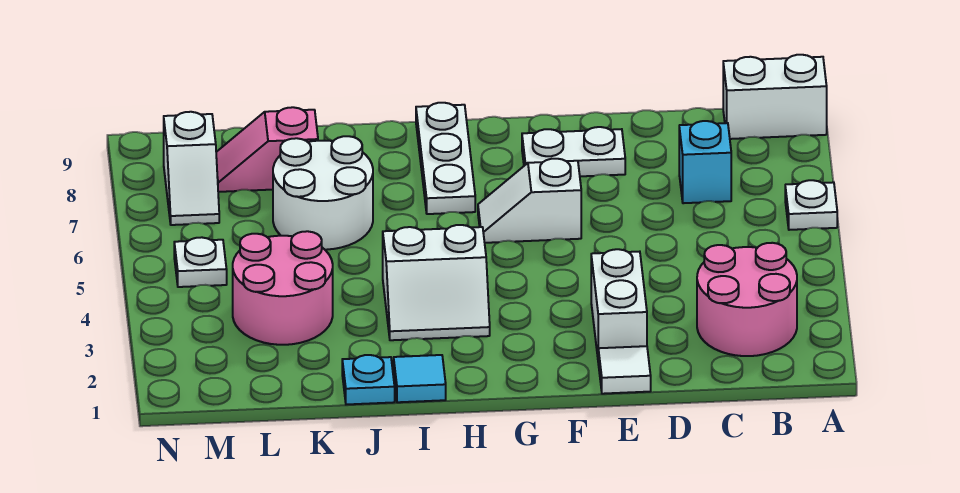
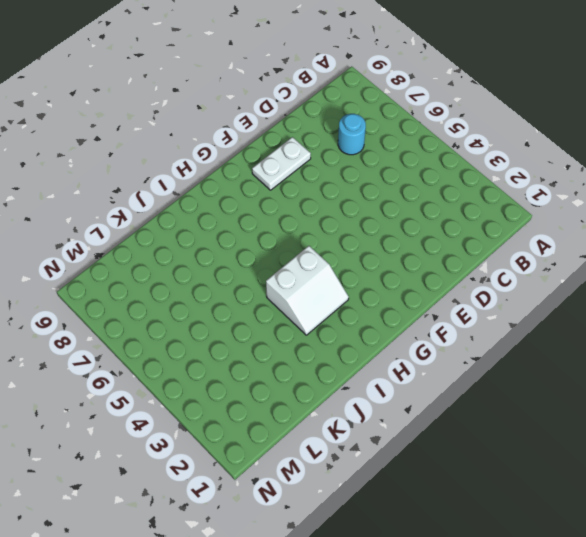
cyan 1x1 round brick [338,114,366,155] -> cyan 1x1 brick [679,121,731,203]
none -> white 1x1 plate [785,180,837,230]
none -> white 1x2 brick [723,55,827,139]
none -> pink 2x2 round brick [697,243,797,356]

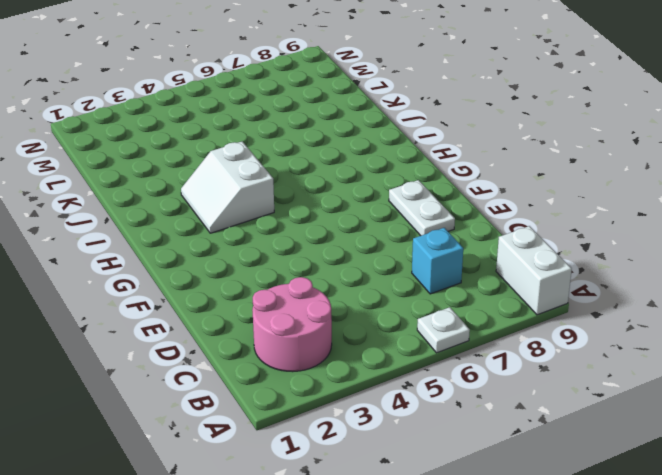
none -> white 1x1 tile [598,346,651,394]
none -> white 1x2 brick [591,249,647,356]
none -> white 1x2 slope [478,159,581,243]

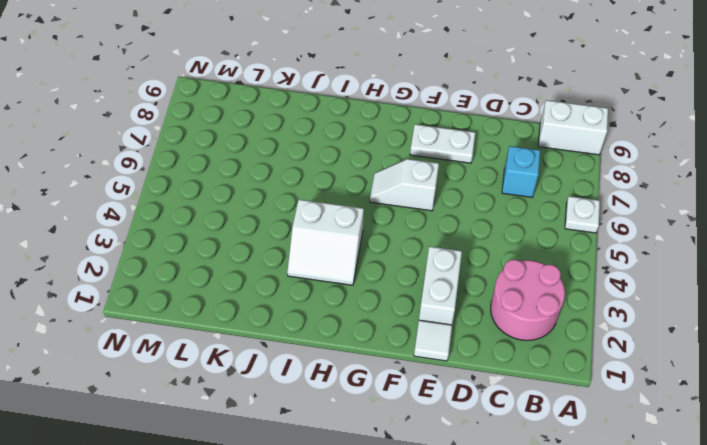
none -> white 1x3 plate [416,103,475,214]
none -> cyan 1x1 tile [394,355,446,402]
none -> cyan 1x1 plate [342,355,395,404]

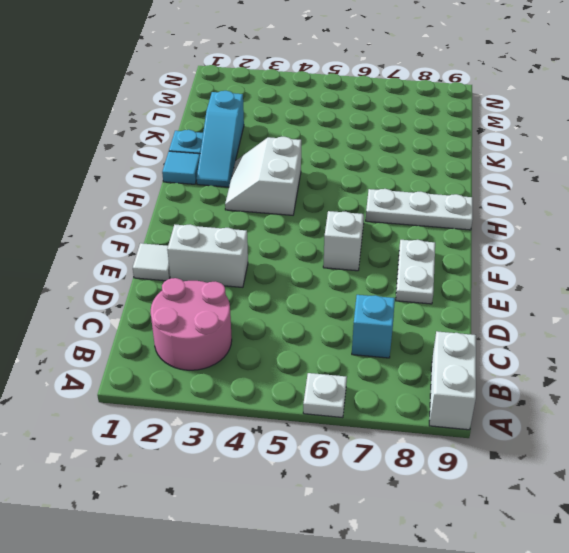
cyan 1x3 slope [197,91,244,187] -> none
none -> white 2x2 round brick [273,136,373,250]
none -> pink 2x2 round brick [233,231,333,345]
none -> pink 1x2 slope [216,107,318,192]

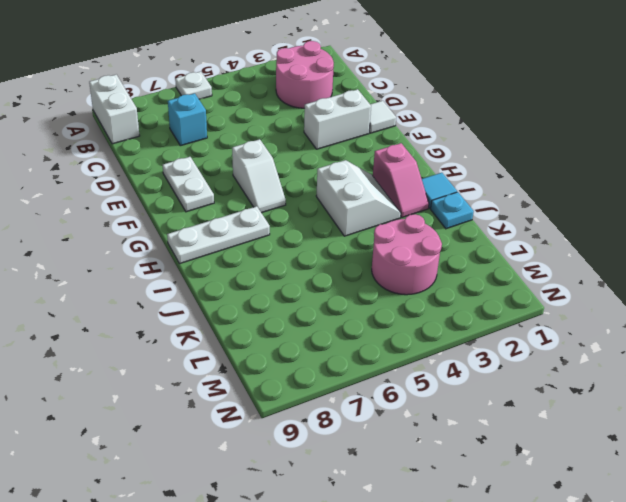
pink 1x2 slope [373,143,429,217] -> pink 1x2 slope moved to [216,107,318,192]
none -> white 2x2 round brick [273,136,373,250]
none -> white 1x1 plate [174,237,227,287]
none -> white 1x2 slope [164,112,219,225]

